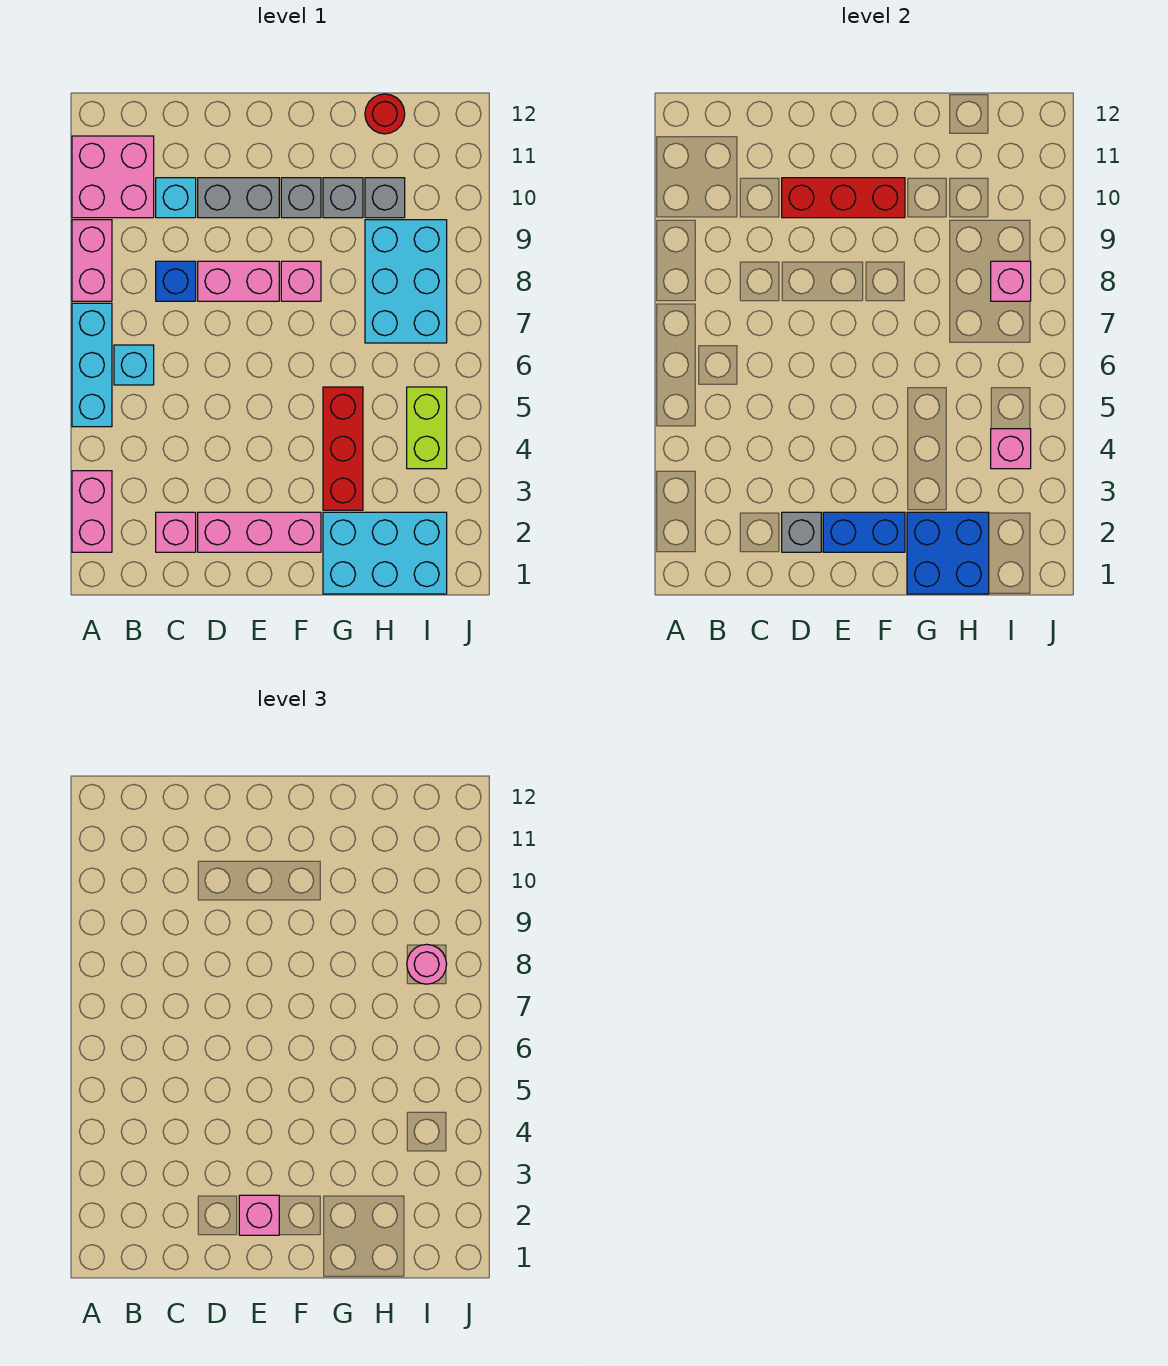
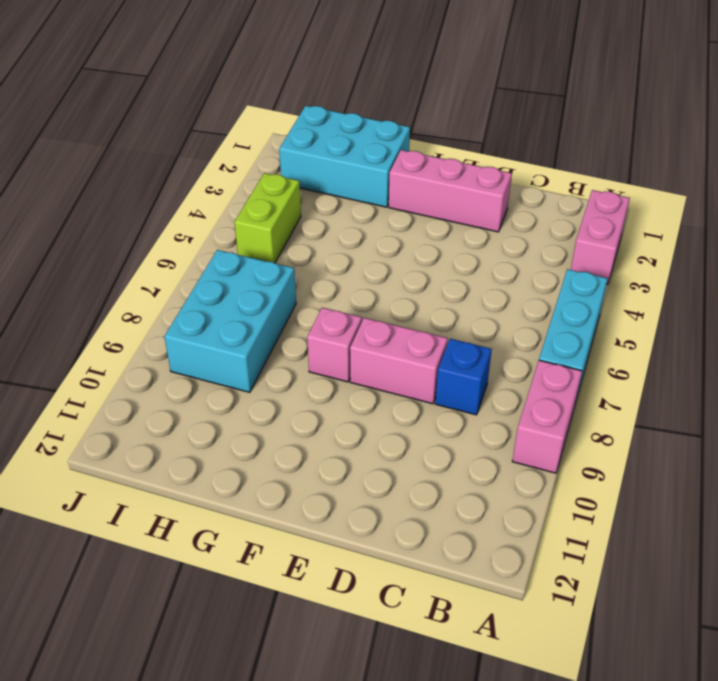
none -> pink 2x2 brick [72,136,154,218]
none -> cyan 1x1 brick [114,345,154,385]
none -> pink 1x1 brick [156,512,196,552]

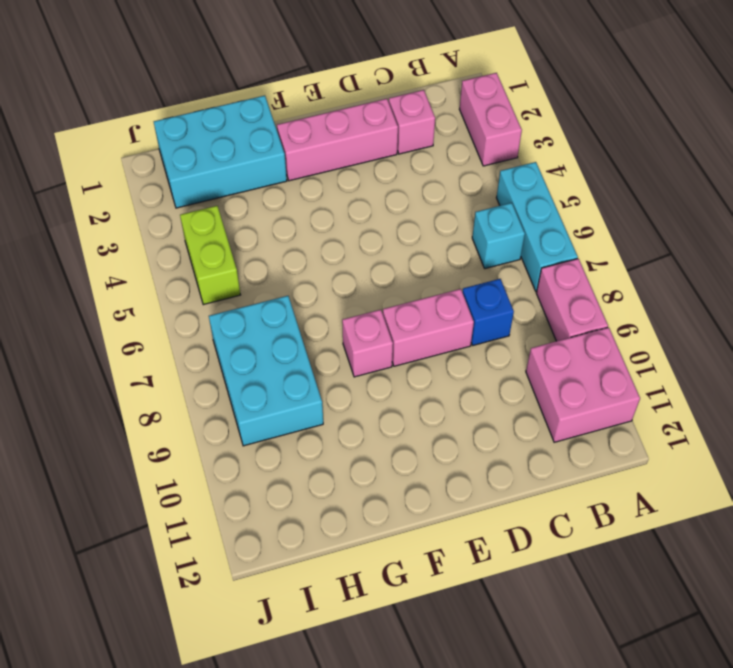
none -> cyan 1x1 brick [156,178,196,218]
none -> grey 1x2 brick [198,178,279,218]
none -> grey 1x1 brick [281,178,321,218]

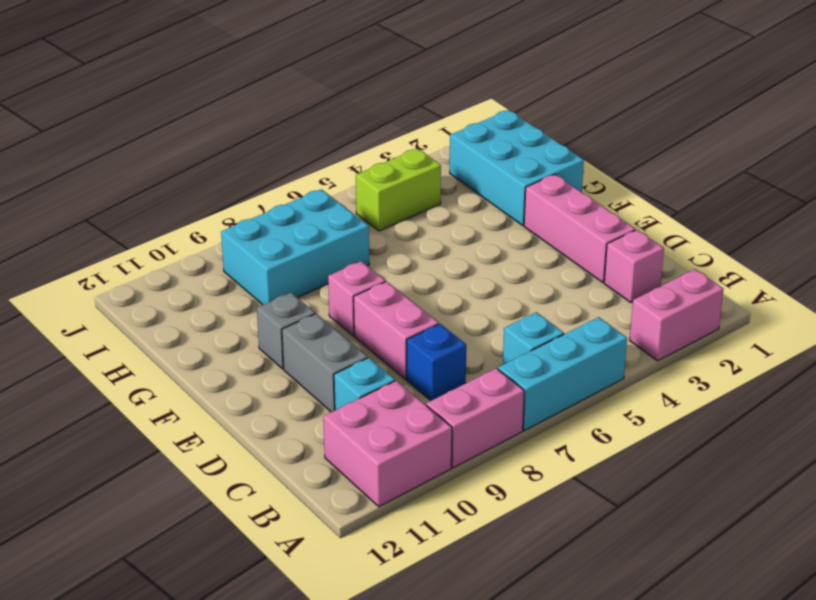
none -> red 1x3 brick [323,387,363,510]
none -> grey 1x1 brick [323,178,363,218]
none -> grey 1x1 brick [365,178,405,218]

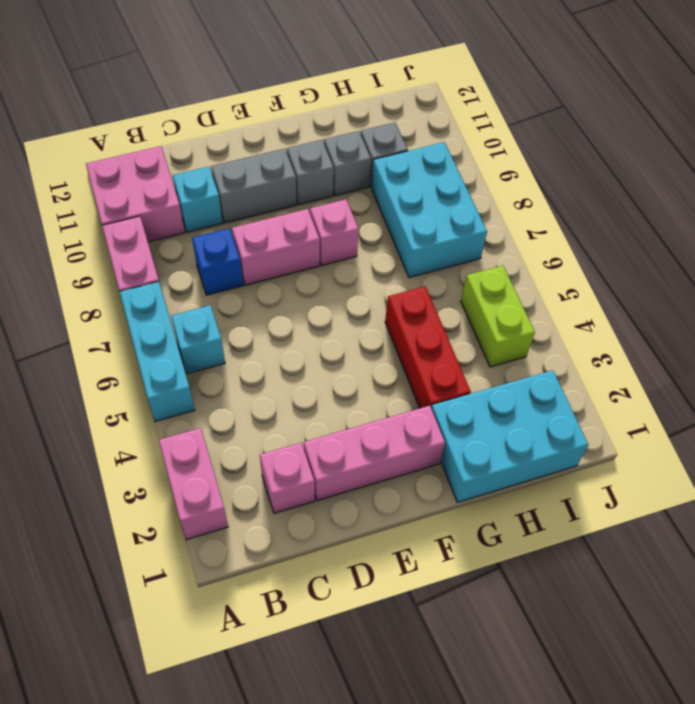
none -> red 1x1 round brick [365,94,405,134]
none -> grey 1x1 brick [782,512,821,552]
none -> red 1x3 brick [782,178,905,218]

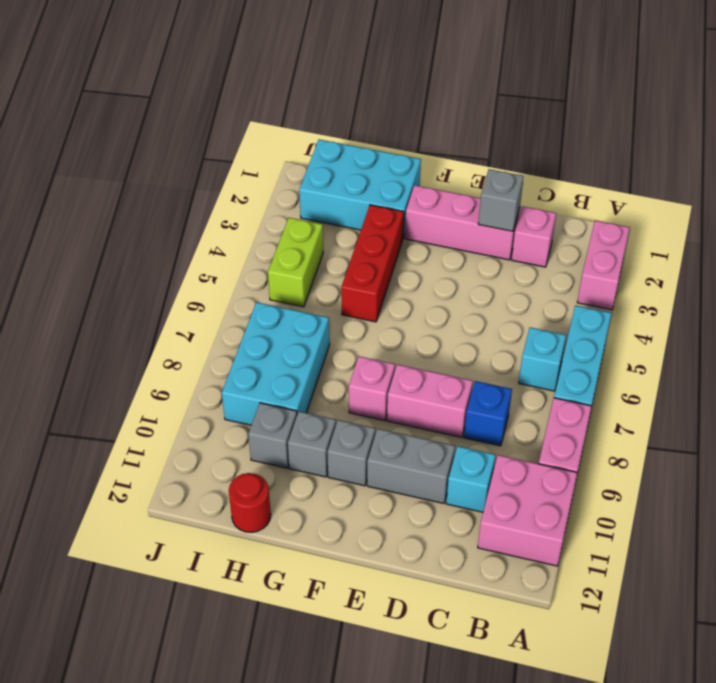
none -> red 1x3 brick [782,178,905,218]
none -> blue 1x2 brick [823,512,905,552]
none -> blue 2x2 brick [907,512,989,594]

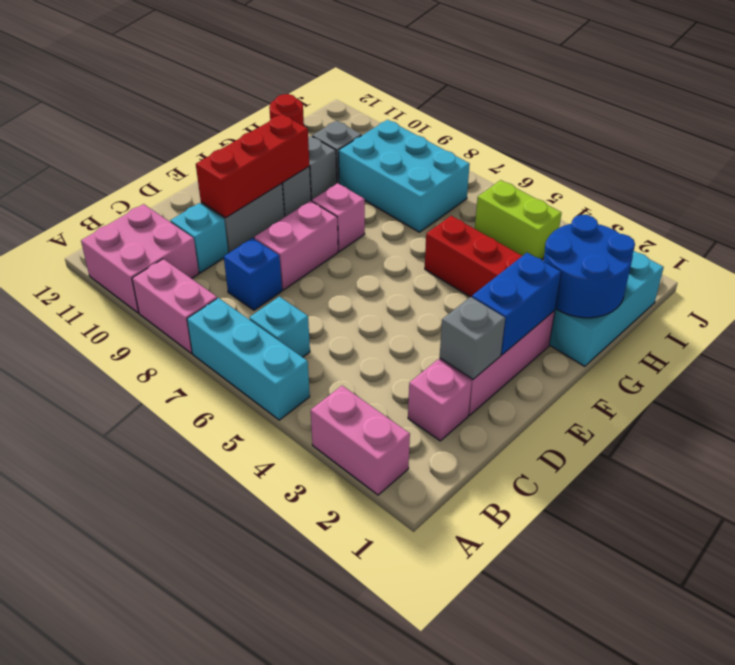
blue 2x2 round brick [543,215,635,318] -> blue 2x2 brick [907,512,989,594]
none -> pink 1x1 brick [991,429,1031,469]
none -> pink 1x1 brick [991,261,1031,301]
none -> pink 1x1 brick [239,1195,279,1235]

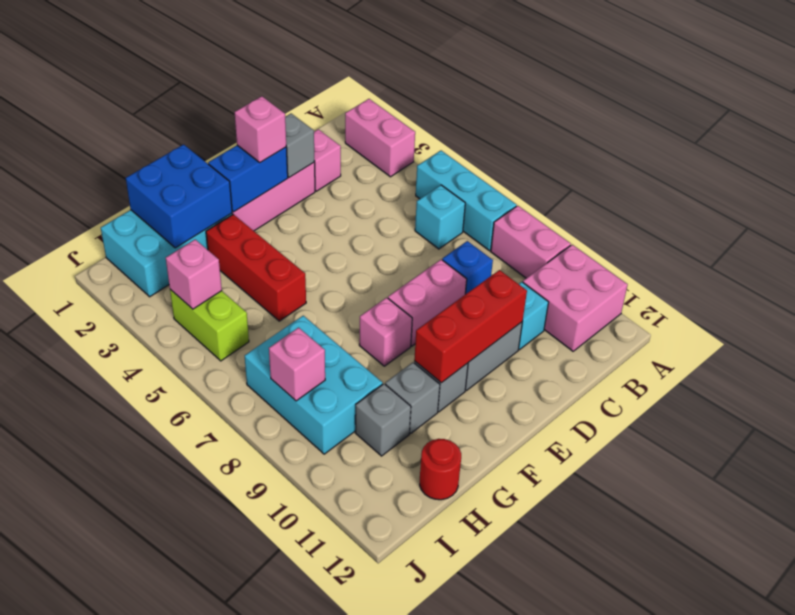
none -> pink 1x1 round brick [407,944,447,984]

